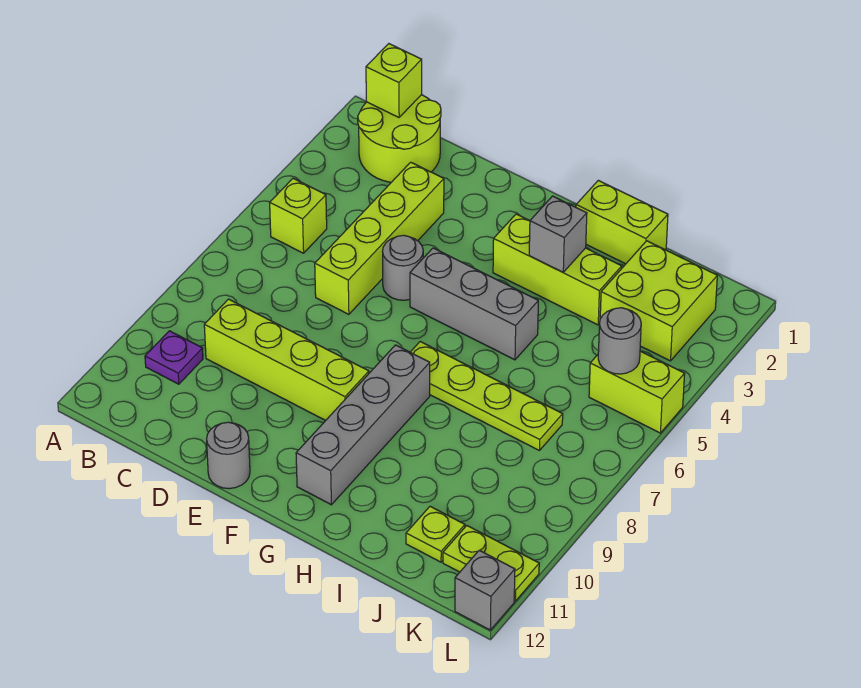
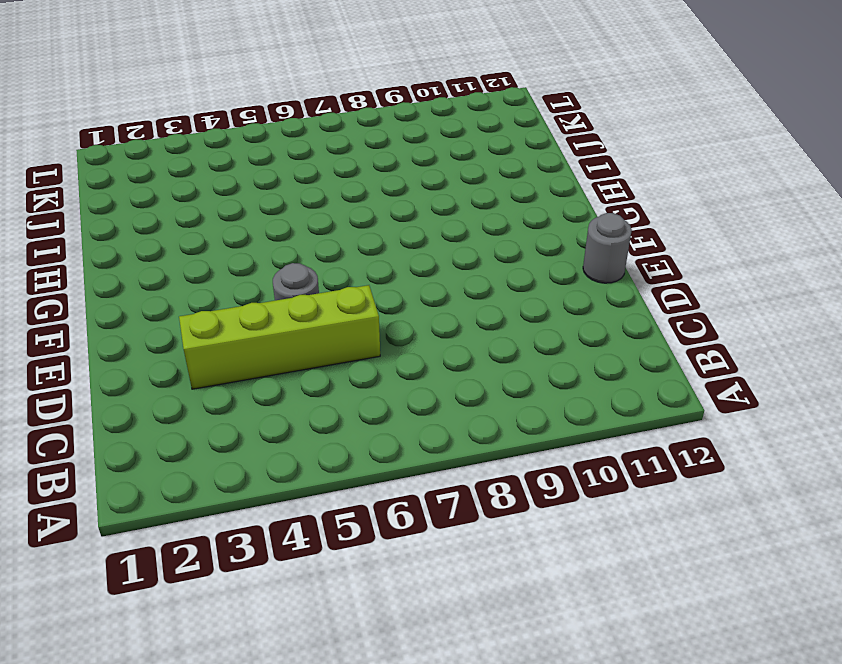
none -> lime 2x2 round brick [358,95,441,182]
none -> lime 1x1 brick [270,178,327,253]
none -> purple 1x1 plate [145,331,203,384]

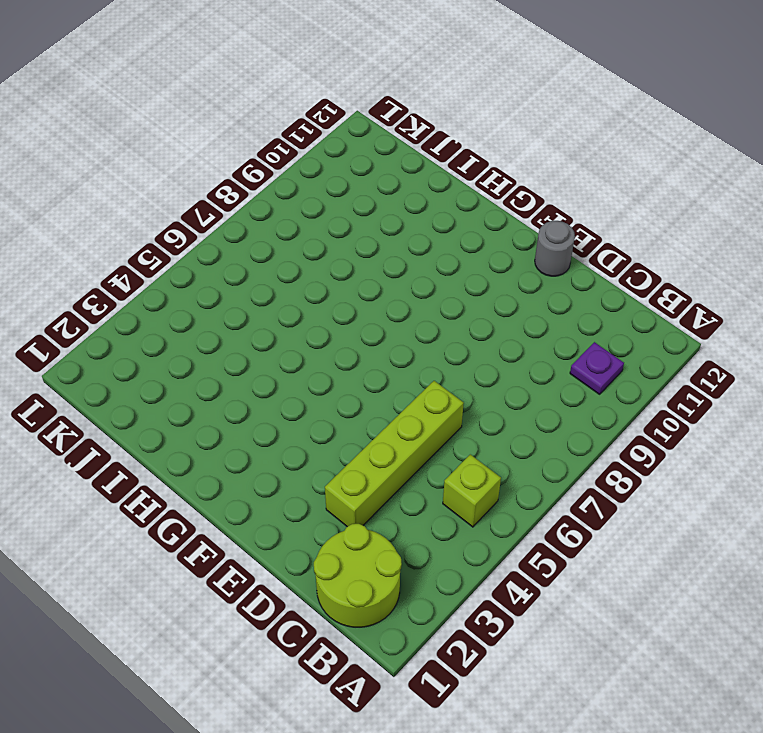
none -> lime 1x4 brick [204,299,369,421]
none -> grey 1x1 round brick [383,235,423,300]
none -> grey 1x3 brick [410,248,538,360]

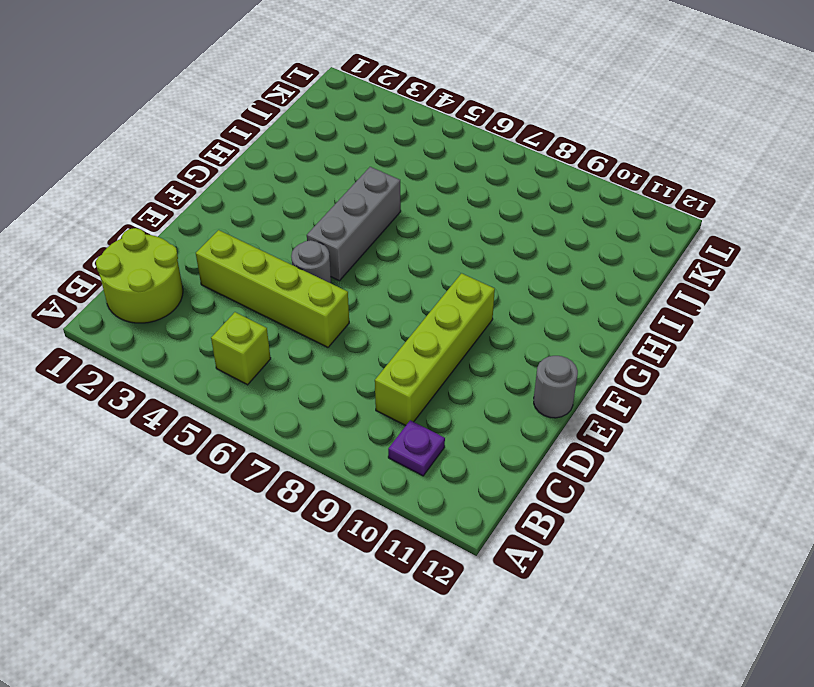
none -> lime 1x3 brick [493,214,622,325]
none -> lime 1x4 plate [411,342,563,450]
none -> grey 1x4 brick [296,345,430,505]

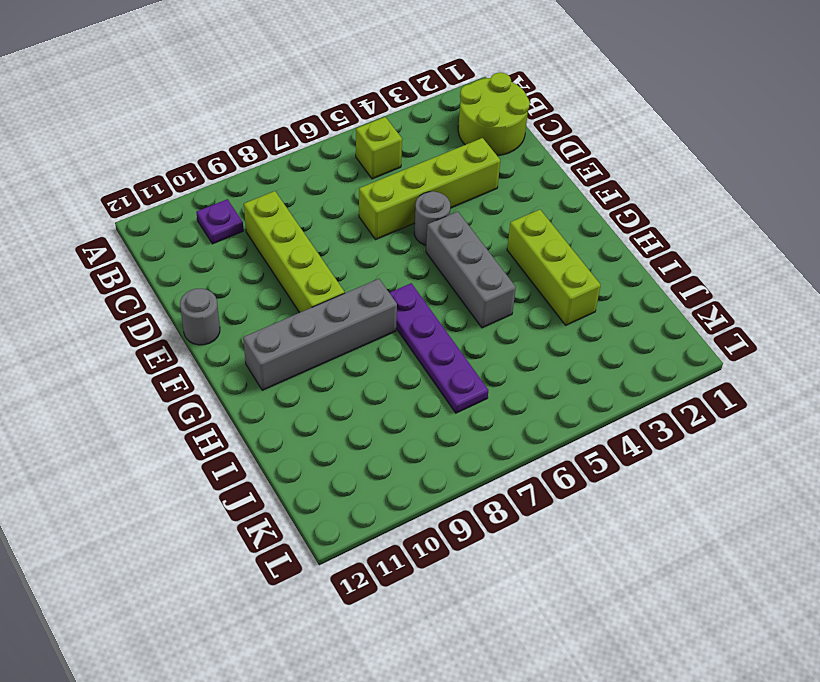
purple 1x4 plate [390,283,488,413] -> lime 1x4 plate [411,342,563,450]
none -> lime 1x2 brick [576,180,668,264]
none -> lime 2x2 brick [600,241,717,361]
none -> lime 1x1 plate [406,506,465,562]

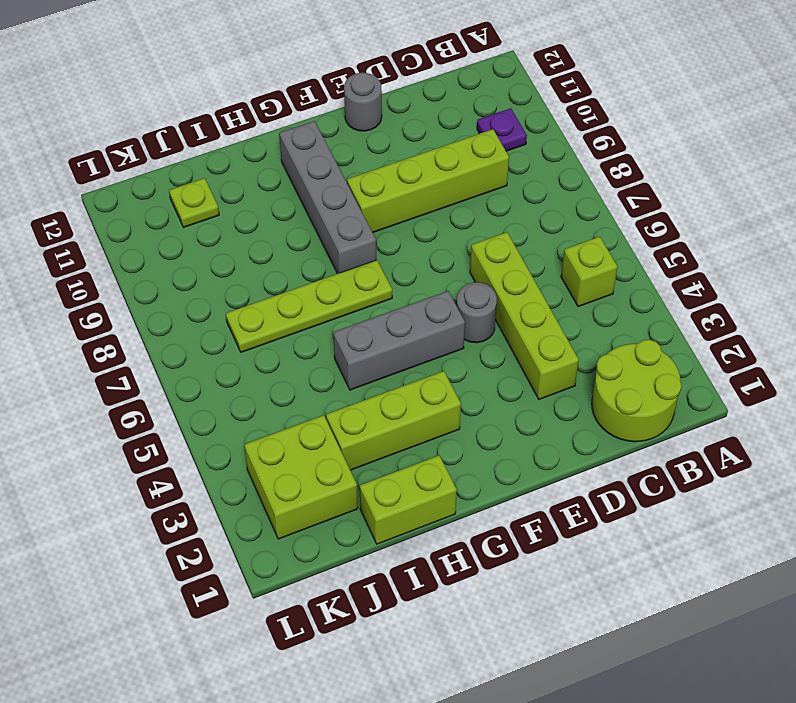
none -> lime 1x2 brick [589,351,685,433]
none -> lime 1x2 plate [443,526,539,601]
none -> grey 1x1 brick [455,550,515,630]

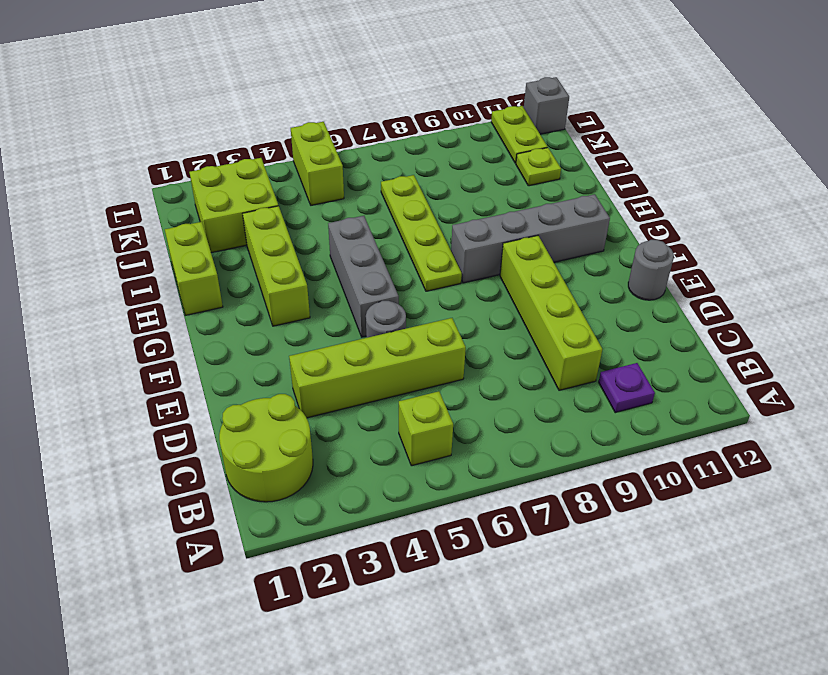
none -> lime 1x1 brick [366,44,422,117]
none -> grey 1x1 brick [529,196,587,272]
none -> grey 1x1 round brick [598,308,641,374]

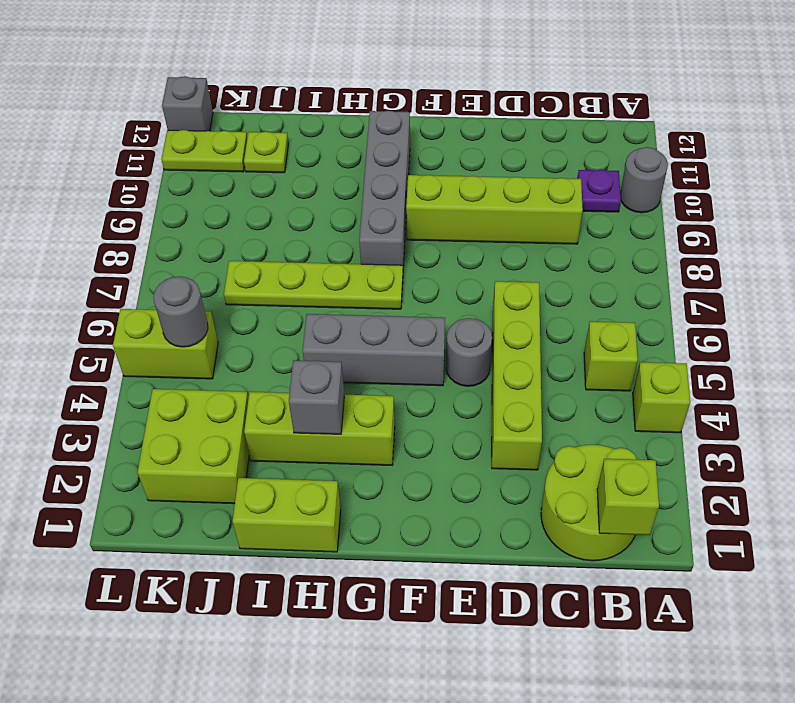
lime 1x1 brick [633,362,690,433] -> none
grey 1x1 round brick [620,147,668,213] -> grey 1x1 round brick moved to [207,422,250,489]

